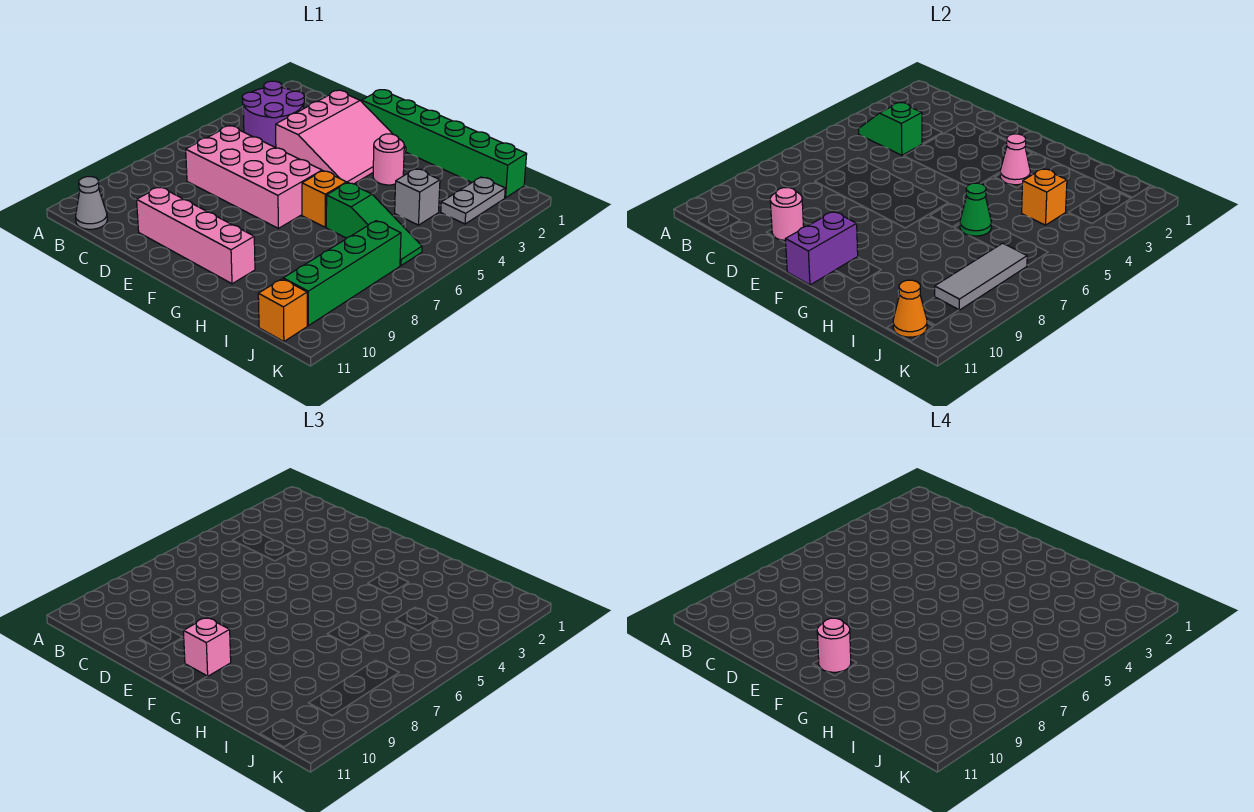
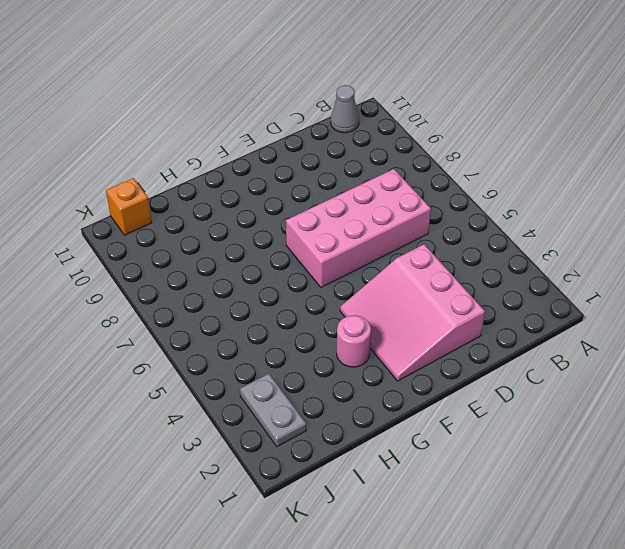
none -> purple 2x2 round brick [242,81,304,148]
none -> pink 1x4 brick [137,187,255,284]
none -> green 1x6 brick [362,90,527,198]

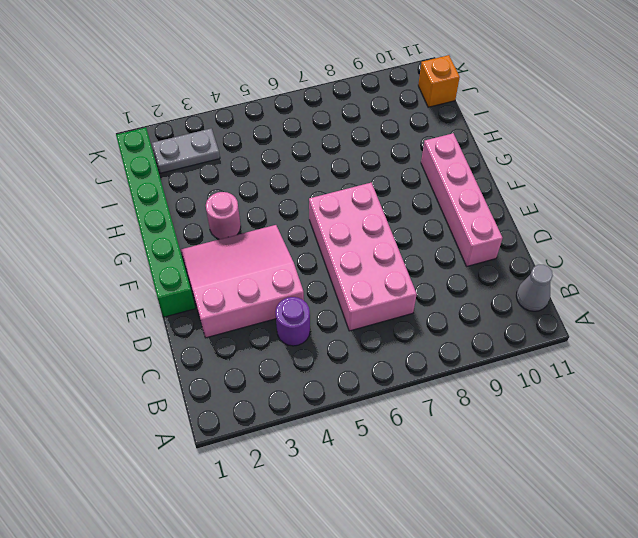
purple 1x1 round brick [275,297,310,346] -> purple 2x2 round brick [242,81,304,148]
none -> orange 1x1 brick [302,171,347,227]
none -> green 1x3 slope [326,183,422,266]
none -> grey 1x1 brick [395,169,440,225]

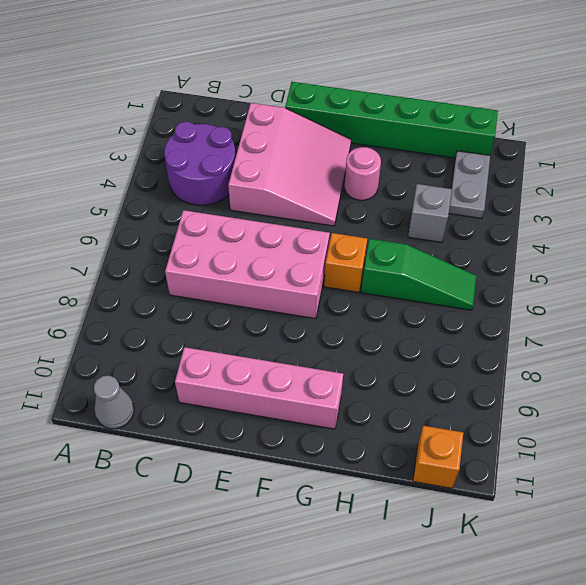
none -> green 1x4 brick [283,221,401,326]
none -> green 1x2 slope [858,103,922,155]
none -> pink 1x1 round brick [770,188,804,240]

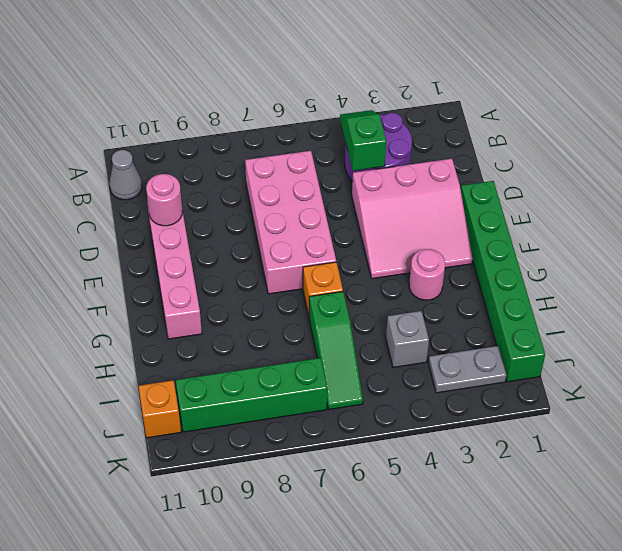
none -> purple 1x2 brick [785,211,858,285]
none -> pink 1x1 cone [1000,134,1030,185]
none -> green 1x1 cone [960,183,991,236]

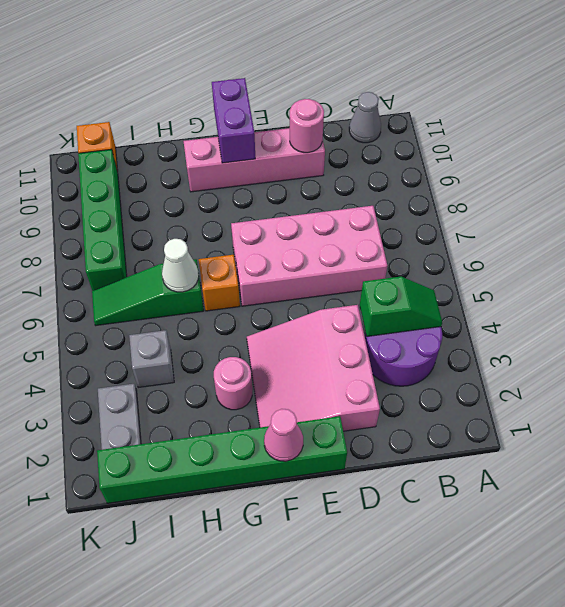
pink 1x1 cone [264,409,303,461] -> pink 1x1 cone moved to [1000,134,1030,185]
white 1x1 cone [162,239,199,292] -> green 1x1 cone [960,183,991,236]
none -> orange 1x1 brick [1022,169,1067,225]
none -> grey 1x3 tile [935,243,1027,310]
none -> orange 1x1 cone [893,280,927,337]

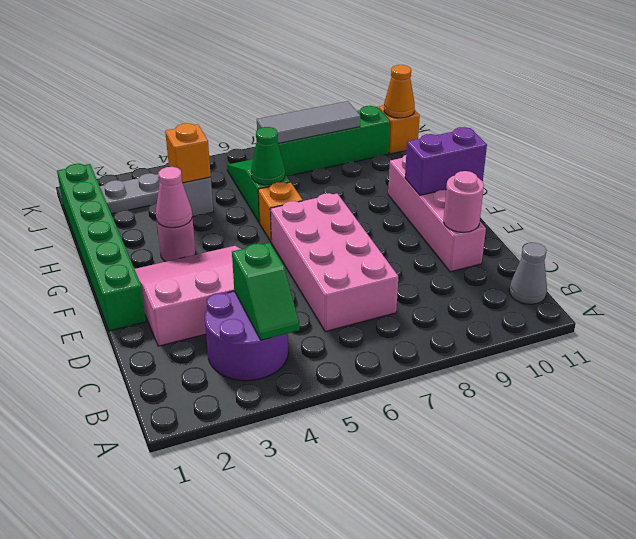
none -> pink 1x1 brick [183,617,231,676]
none -> pink 1x1 round brick [817,618,851,672]

